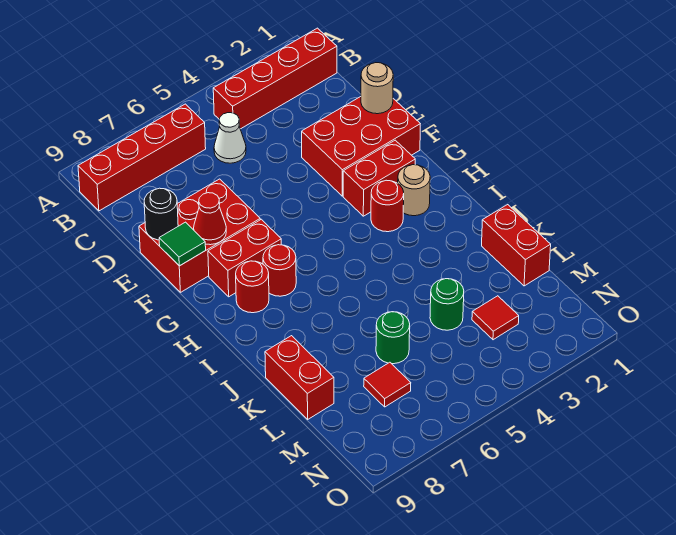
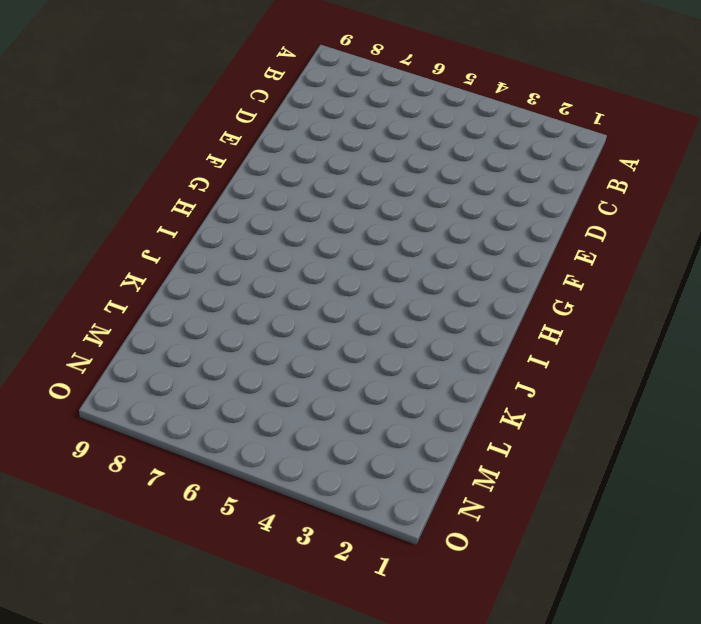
none -> red 1x4 brick [213,28,337,129]
none -> red 1x4 brick [78,104,206,211]
none -> white 1x1 cone [214,113,246,163]

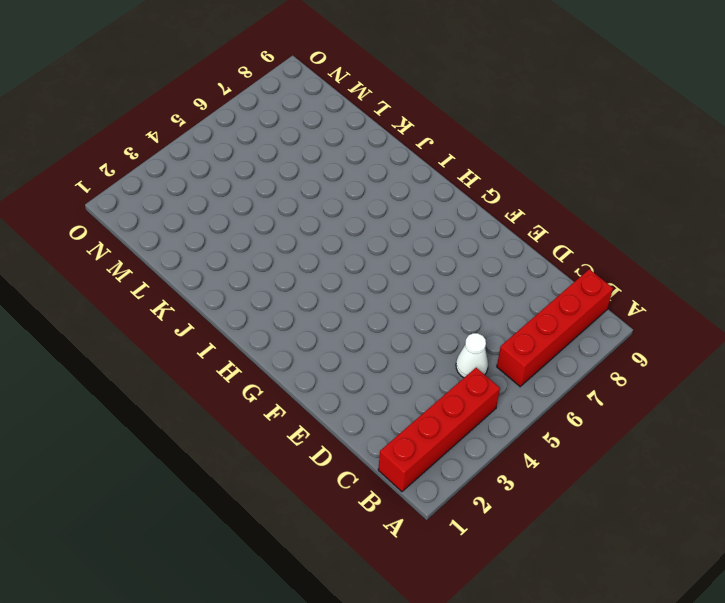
none -> red 2x3 brick [302,97,420,196]
none -> red 2x3 brick [139,179,260,292]
none -> red 1x2 brick [343,140,415,216]

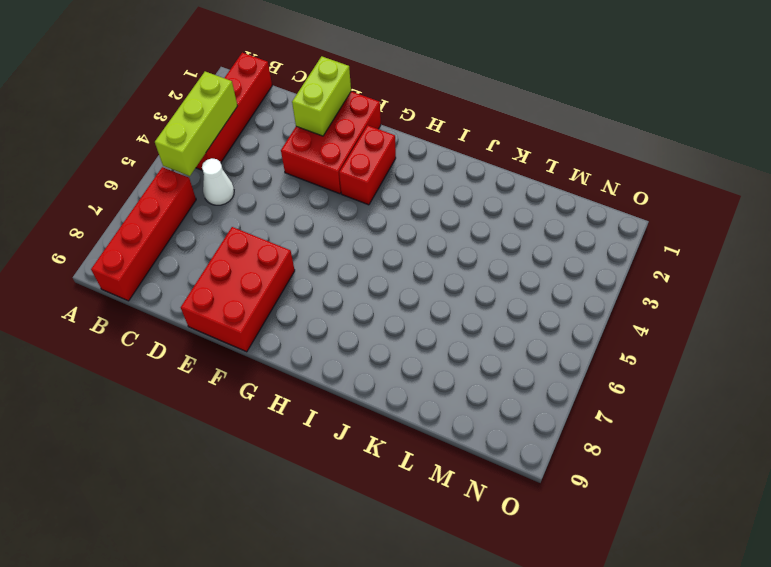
lime 1x3 brick [155,72,237,176] -> none
lime 1x2 brick [292,56,351,136] -> tan 1x1 round brick [361,63,393,114]
none -> red 1x2 brick [208,219,281,297]
none -> tan 1x1 round brick [398,165,430,216]
none -> red 1x1 round brick [371,180,404,232]

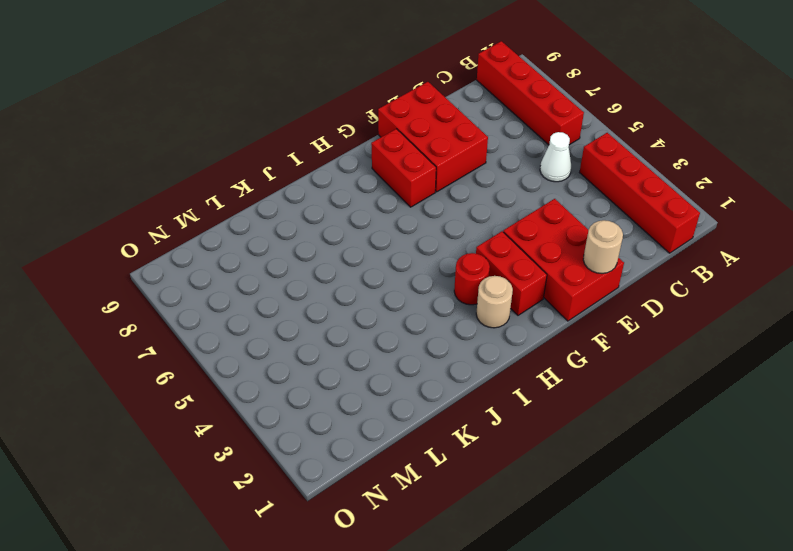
none -> red 1x1 round brick [263,245,296,296]
none -> red 1x1 round brick [236,261,269,313]
none -> red 1x2 brick [482,205,551,286]

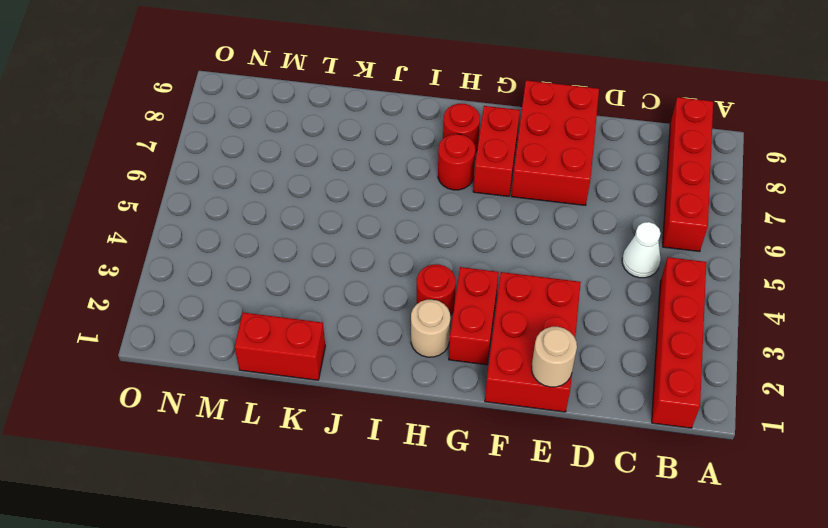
none -> red 1x2 brick [265,336,334,419]
none -> green 1x1 round brick [430,279,464,330]
none -> green 1x1 round brick [376,312,410,364]

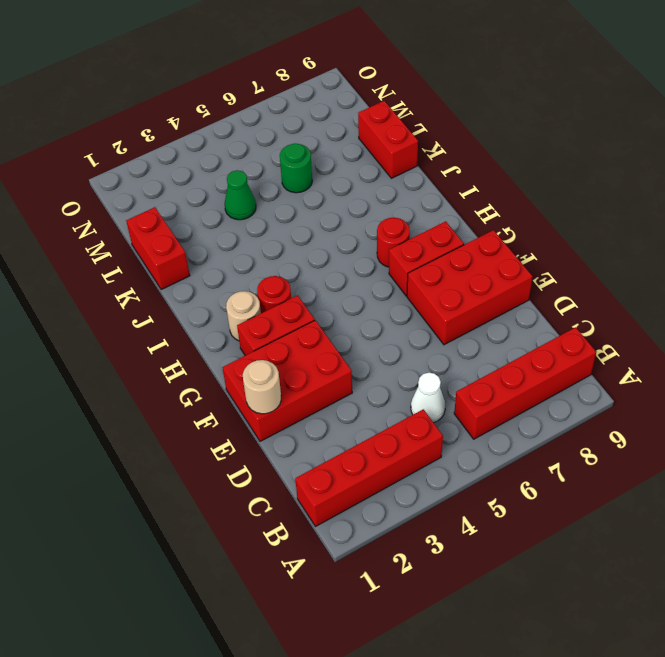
green 1x1 cone [225,170,256,220] -> green 1x1 round brick [430,279,464,330]
none -> red 1x1 round brick [236,261,269,313]
none -> red 1x1 tile [472,296,519,340]
none -> red 1x1 tile [364,362,411,407]

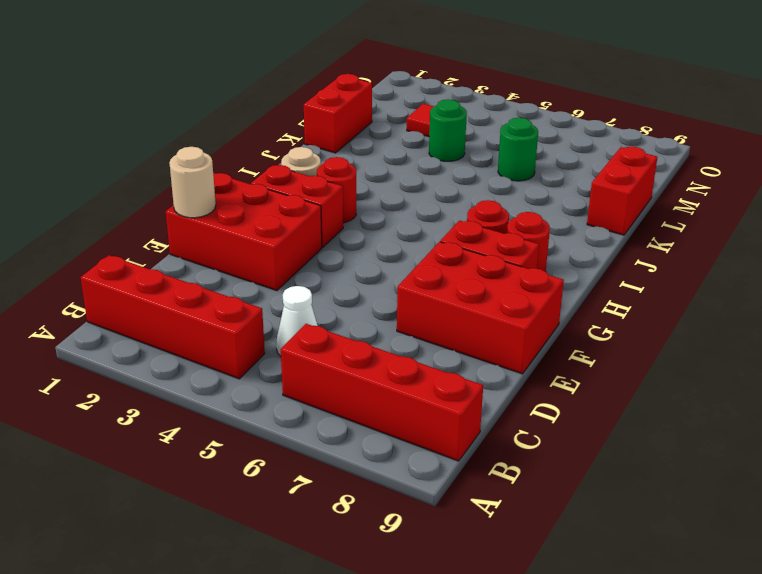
none -> red 1x1 tile [364,362,411,407]
none -> black 1x1 round brick [144,188,178,240]
none -> red 1x1 cone [194,193,226,245]

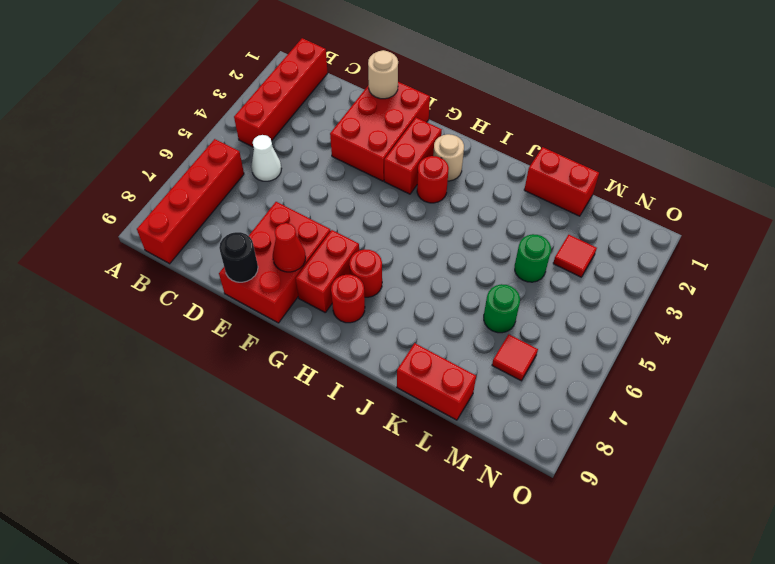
none -> green 1x1 tile [159,222,206,266]

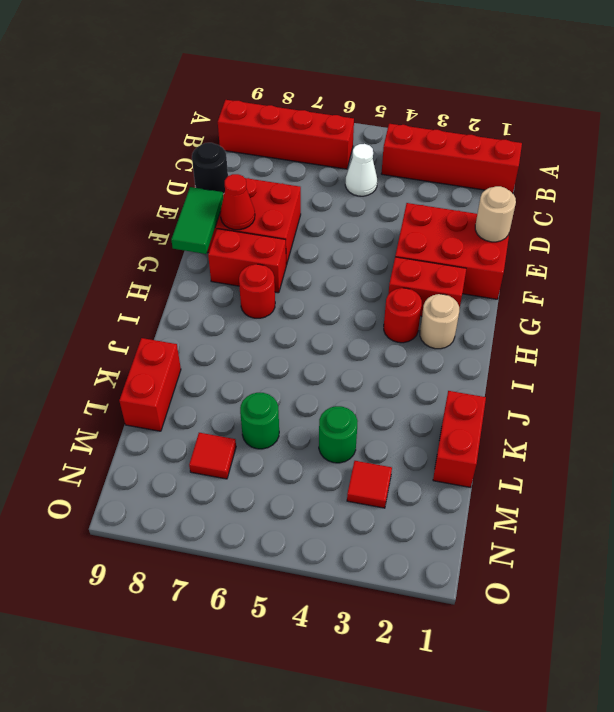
green 1x2 tile [171,187,223,254] -> green 1x1 tile [159,222,206,266]
none -> red 1x1 round brick [236,261,269,313]

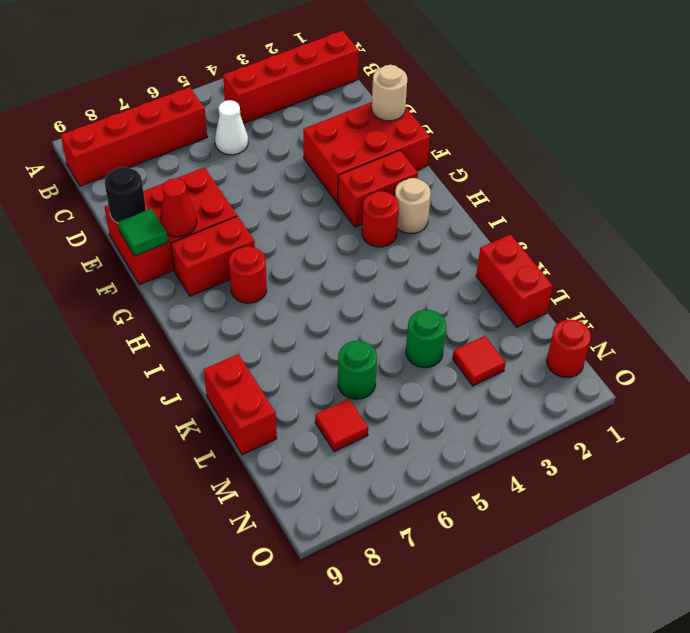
red 1x1 round brick [547,320,591,377] -> red 1x1 round brick moved to [236,261,269,313]

